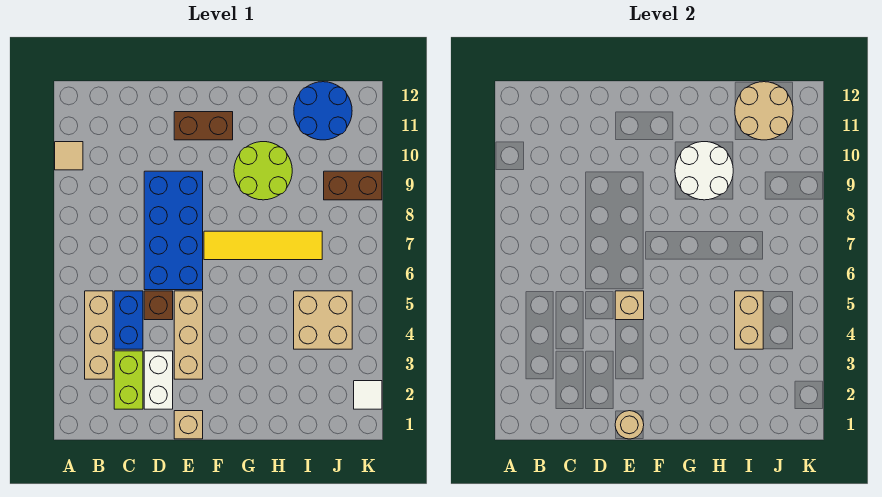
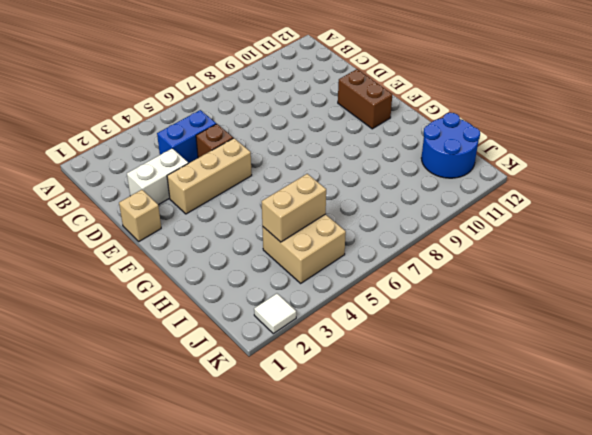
none -> tan 1x1 tile [55,142,83,170]
none -> tan 1x3 brick [85,291,113,379]
none -> lime 1x2 brick [114,351,143,409]

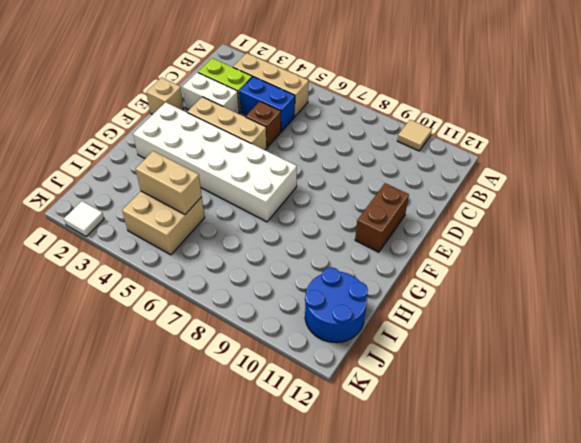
white 2x6 brick [133,102,297,222] -> yellow 1x4 tile [204,231,322,260]
none -> blue 2x4 brick [144,171,203,290]
none -> lime 2x2 round brick [234,142,292,200]
none -> brown 1x2 brick [324,171,382,200]

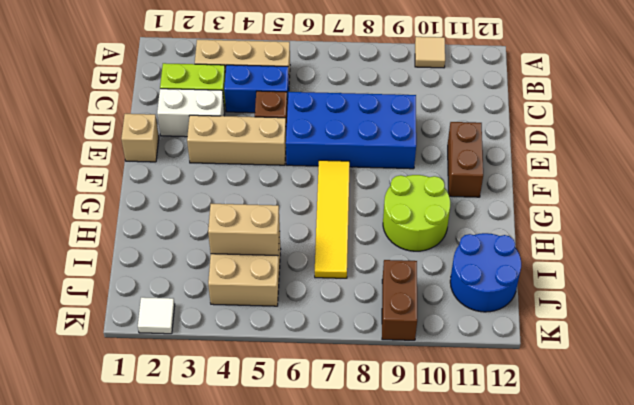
none -> tan 1x1 round brick [615,411,644,439]
none -> tan 1x1 brick [615,291,644,320]
none -> white 2x2 round brick [675,142,733,200]

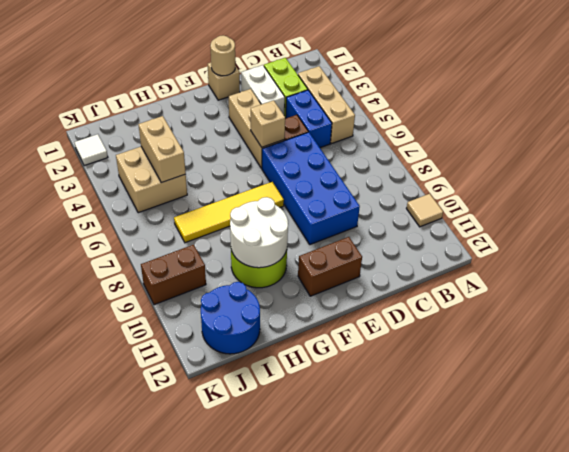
none -> tan 2x2 round brick [735,82,793,140]

